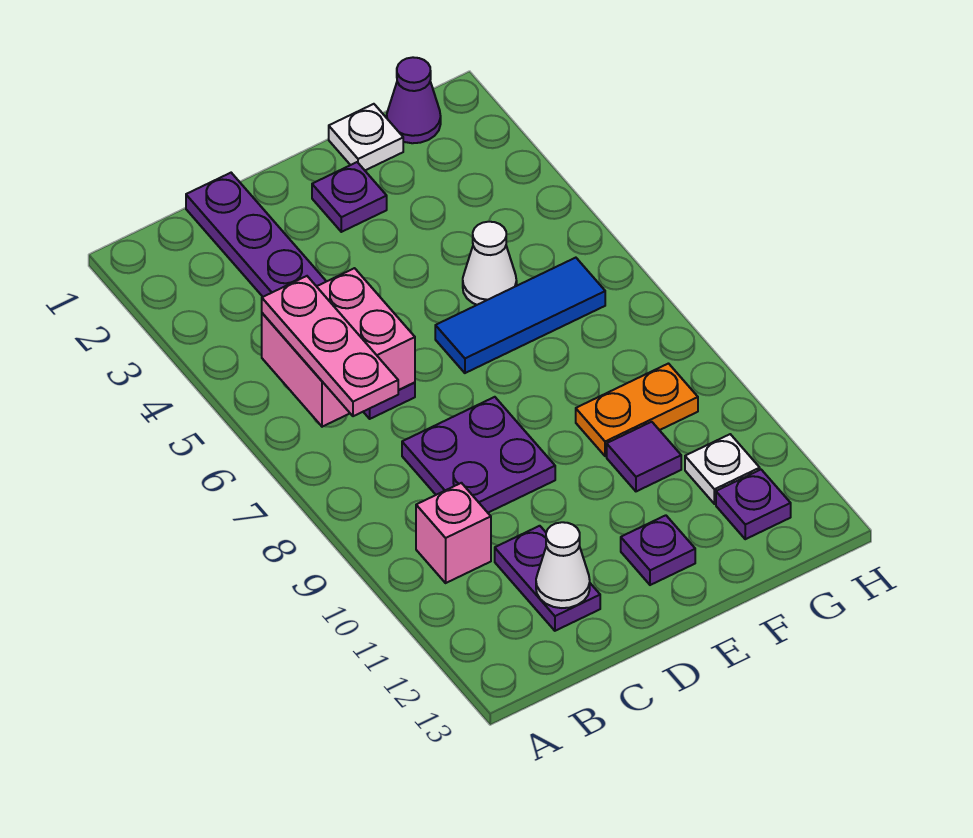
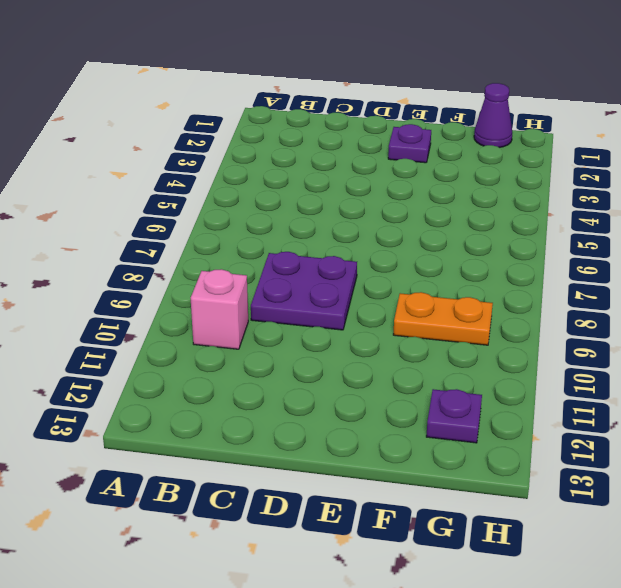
none -> purple 1x6 plate [186,173,415,419]
none -> purple 1x2 plate [495,526,600,631]
none -> blue 1x3 tile [435,258,605,373]

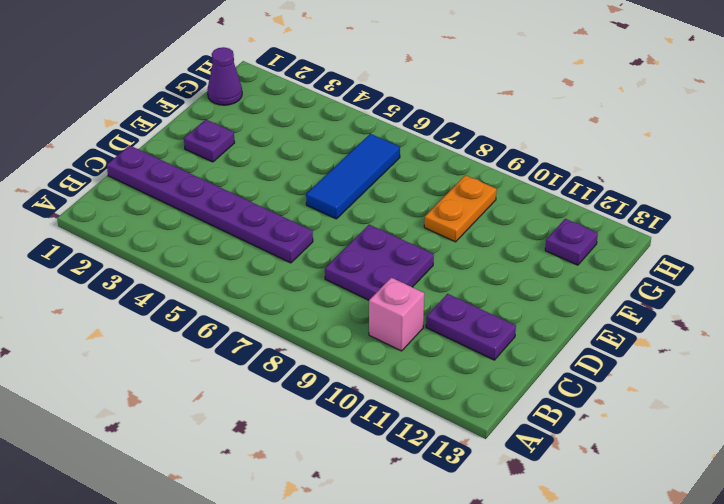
none -> purple 1x1 plate [621,515,695,585]
none -> white 1x1 plate [329,104,403,170]
none -> white 1x1 cone [463,222,517,305]

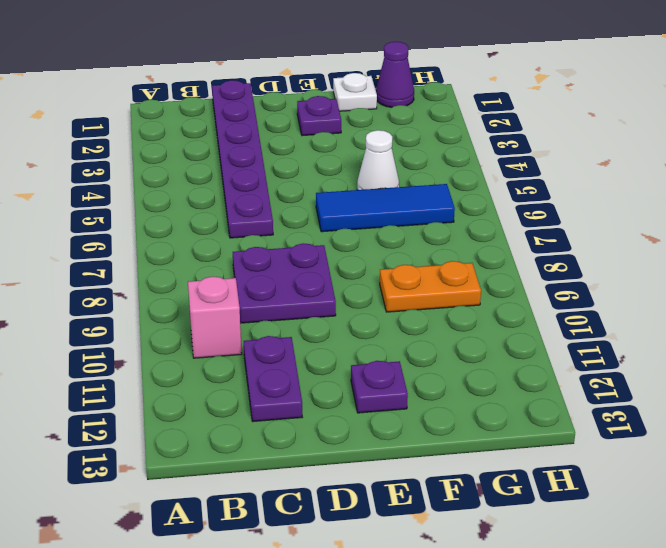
none -> purple 1x1 tile [607,422,681,491]
none -> white 1x1 plate [685,434,760,504]
none -> purple 1x1 plate [716,470,791,539]

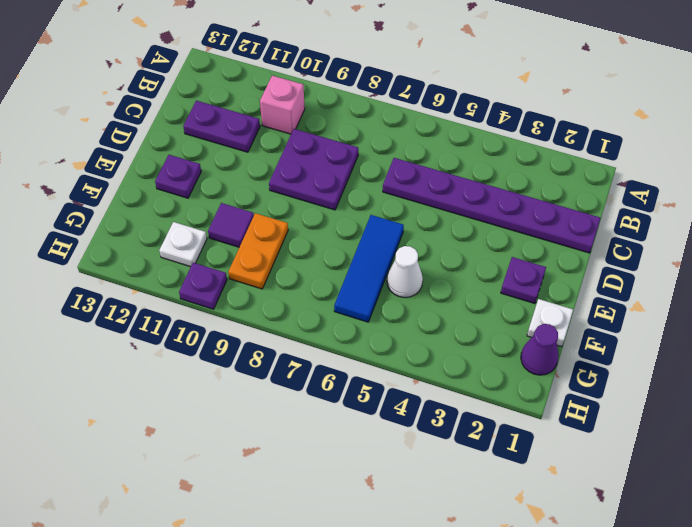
purple 1x1 plate [179,263,227,309] -> purple 1x1 plate moved to [716,470,791,539]
none -> pink 2x2 brick [262,268,415,427]
none -> white 1x1 cone [536,522,590,608]
none -> pink 1x3 plate [262,276,398,416]

